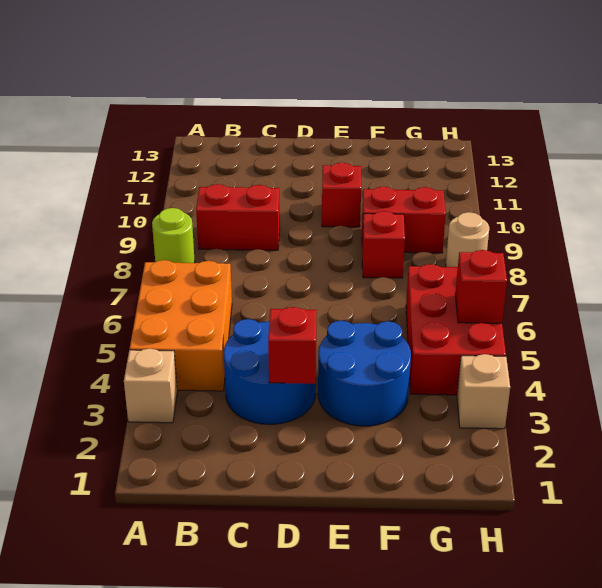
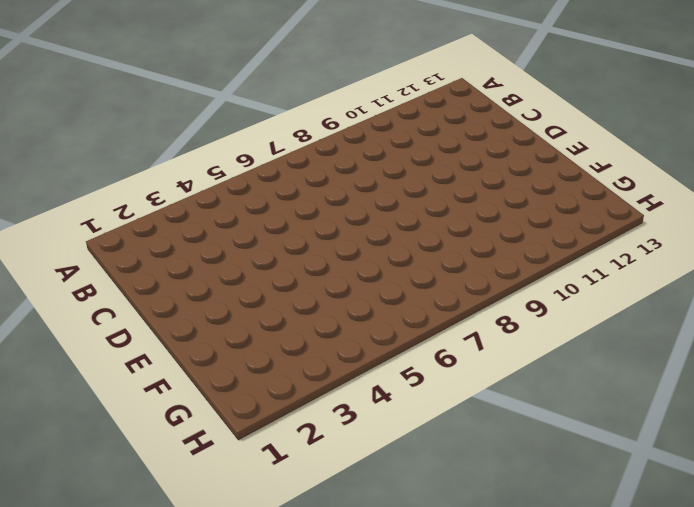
none -> tan 1x1 brick [124,349,177,423]
none -> orange 2x3 brick [130,260,232,391]
none -> lime 1x1 round brick [152,208,195,263]

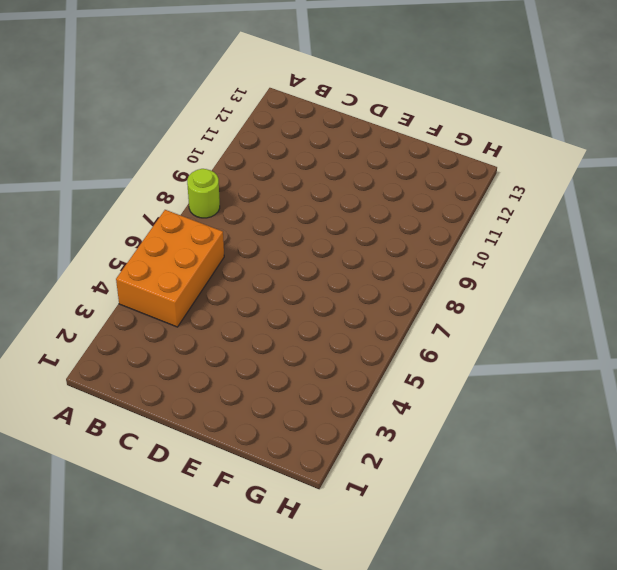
none -> tan 1x1 brick [124,349,177,423]
none -> red 1x2 brick [196,184,280,250]
none -> blue 2x2 round brick [224,319,316,424]

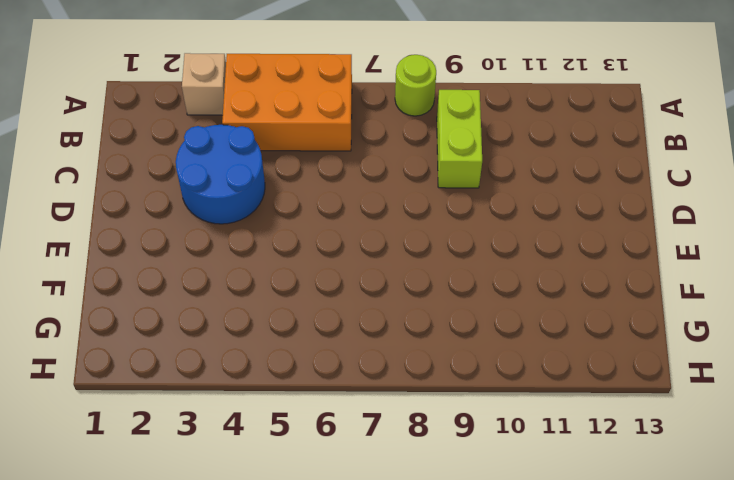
lime 1x2 brick [437,90,482,188] -> red 1x2 brick [196,184,280,250]
none -> blue 2x2 round brick [318,321,411,426]
none -> red 1x1 brick [322,163,361,227]
none -> red 1x1 brick [362,211,405,278]

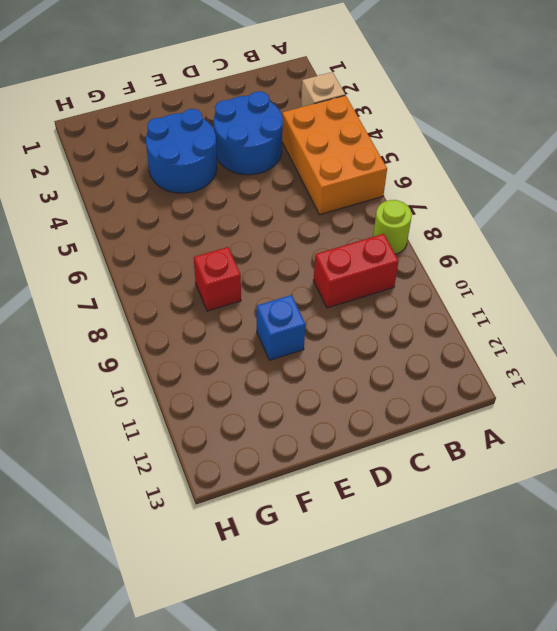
blue 1x1 brick [257,295,305,360] -> red 1x1 brick [322,163,361,227]
none -> red 1x2 brick [362,187,446,253]
none -> red 2x3 brick [406,264,506,395]
none -> tan 1x1 brick [457,354,510,429]

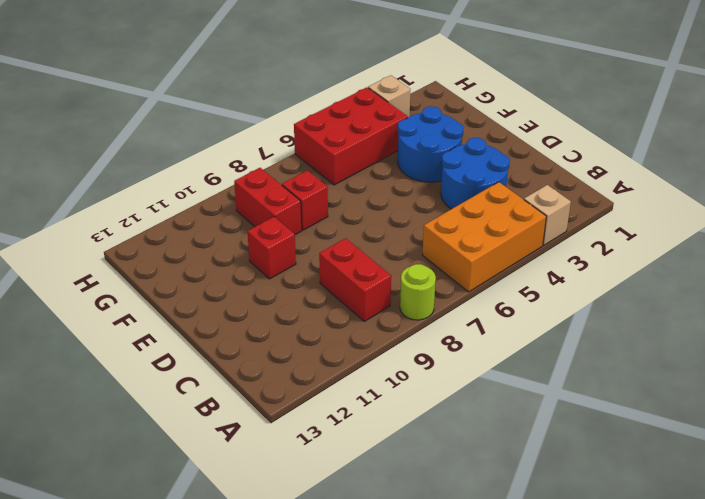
none -> tan 1x1 round brick [446,212,489,267]
none -> red 1x1 brick [268,307,317,384]
none -> red 1x1 brick [455,250,507,323]

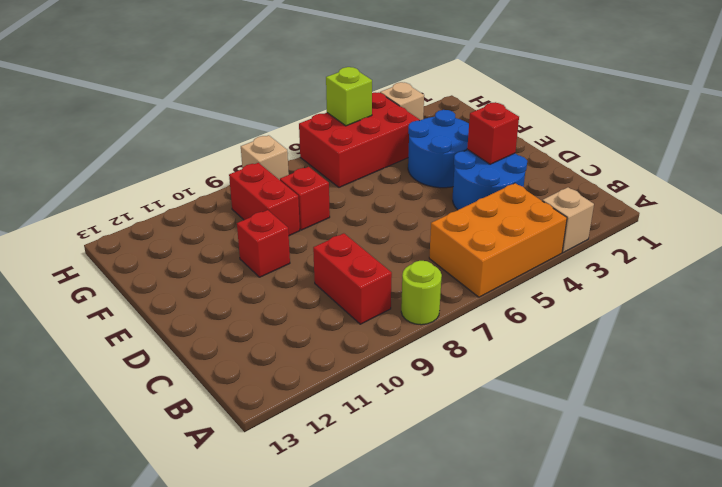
lime 1x1 brick [326,67,372,126] -> red 1x1 brick [455,250,507,323]
tan 1x1 brick [241,135,289,180] -> tan 1x1 round brick [446,212,489,267]

